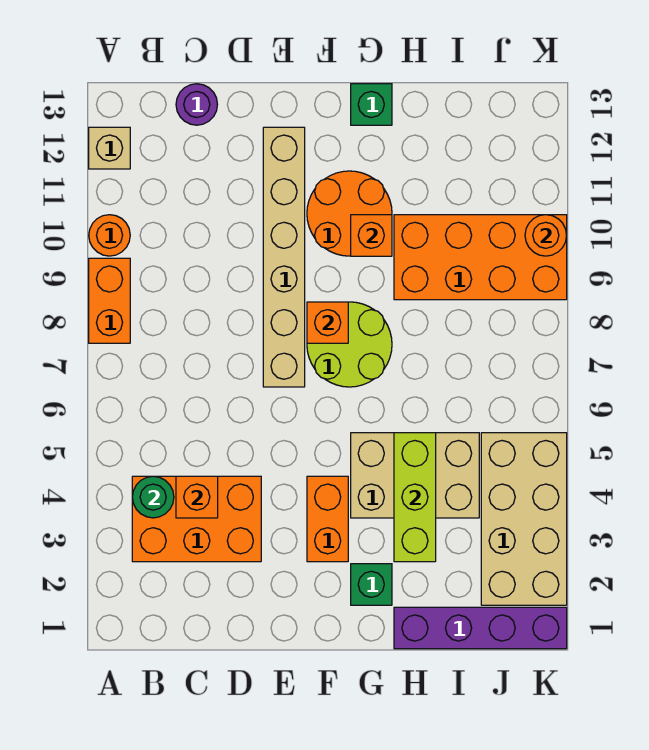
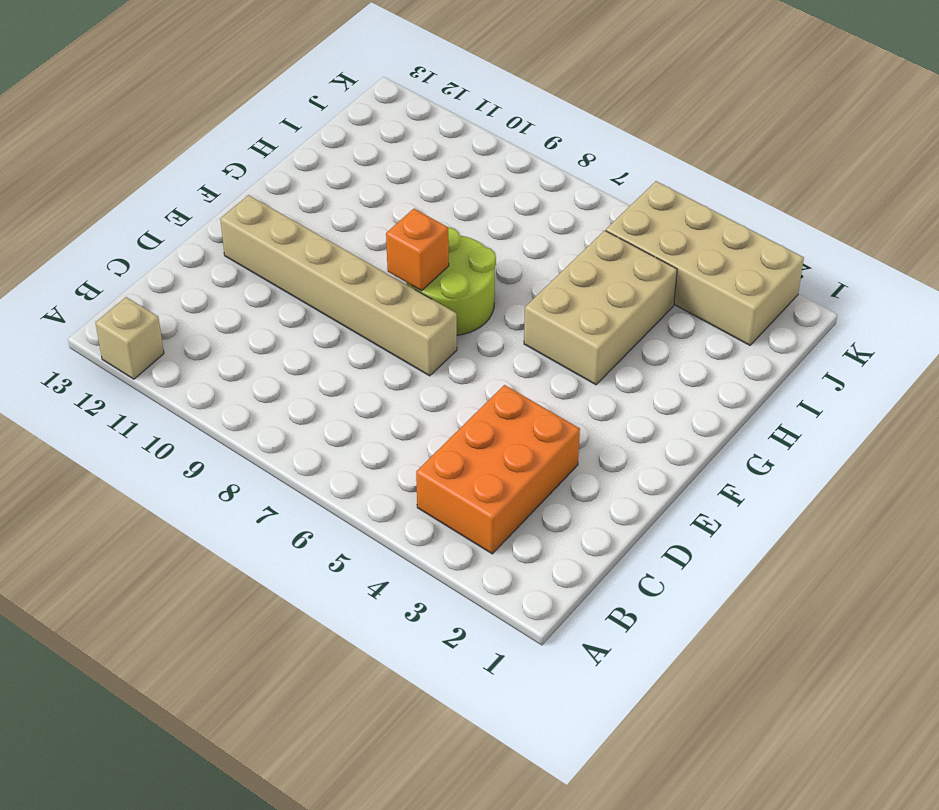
none -> orange 1x2 brick [89,258,130,343]
none -> orange 1x1 round brick [89,215,130,256]
none -> purple 1x1 round brick [176,84,217,125]

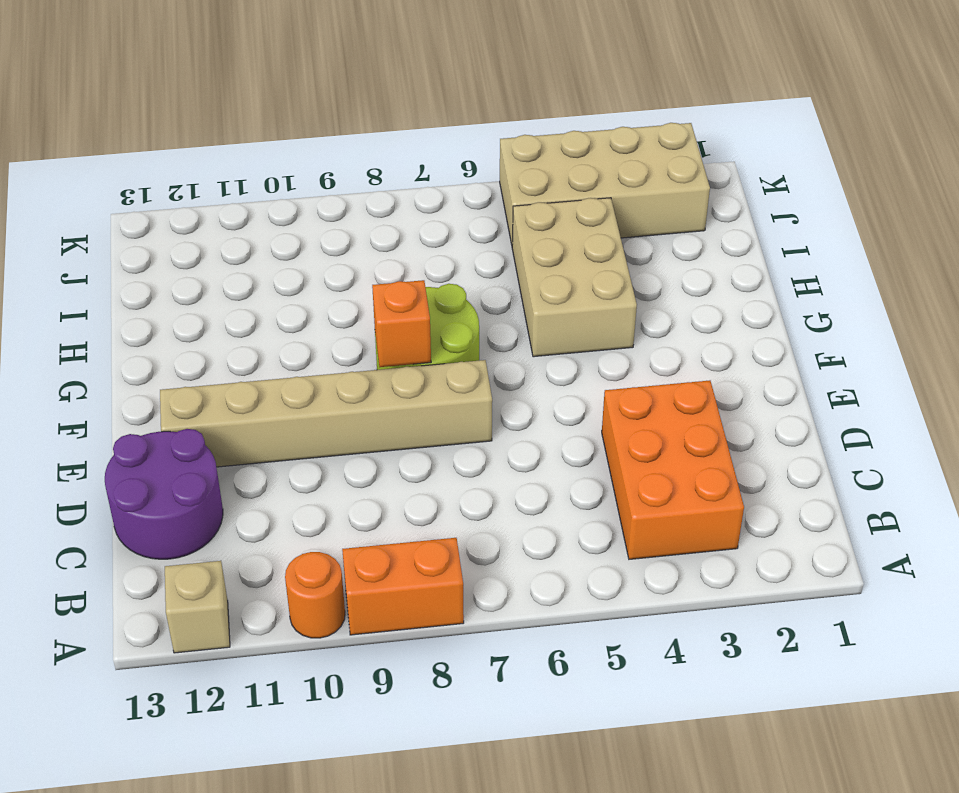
purple 2x2 round brick [105,429,223,559] -> purple 1x1 round brick [176,84,217,125]
none -> orange 1x2 brick [307,476,348,562]
none -> orange 2x2 round brick [307,171,392,256]
none -> green 1x1 brick [351,564,392,605]

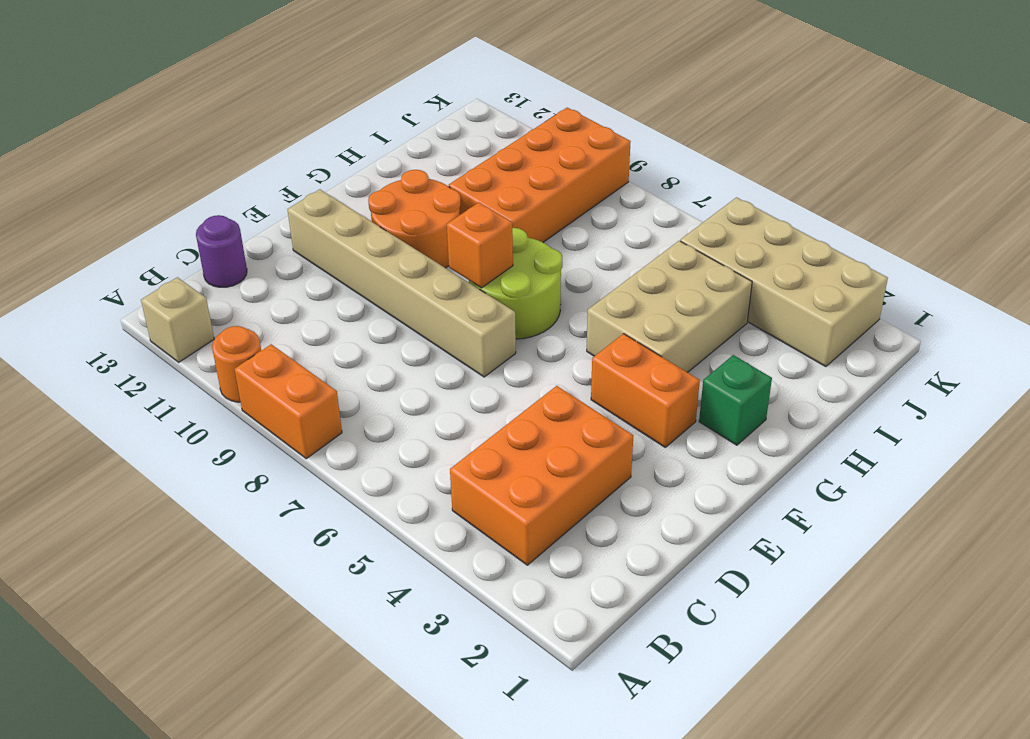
none -> green 1x1 brick [351,84,392,125]
none -> purple 1x4 brick [394,607,567,649]
none -> green 1x1 round brick [132,476,174,518]

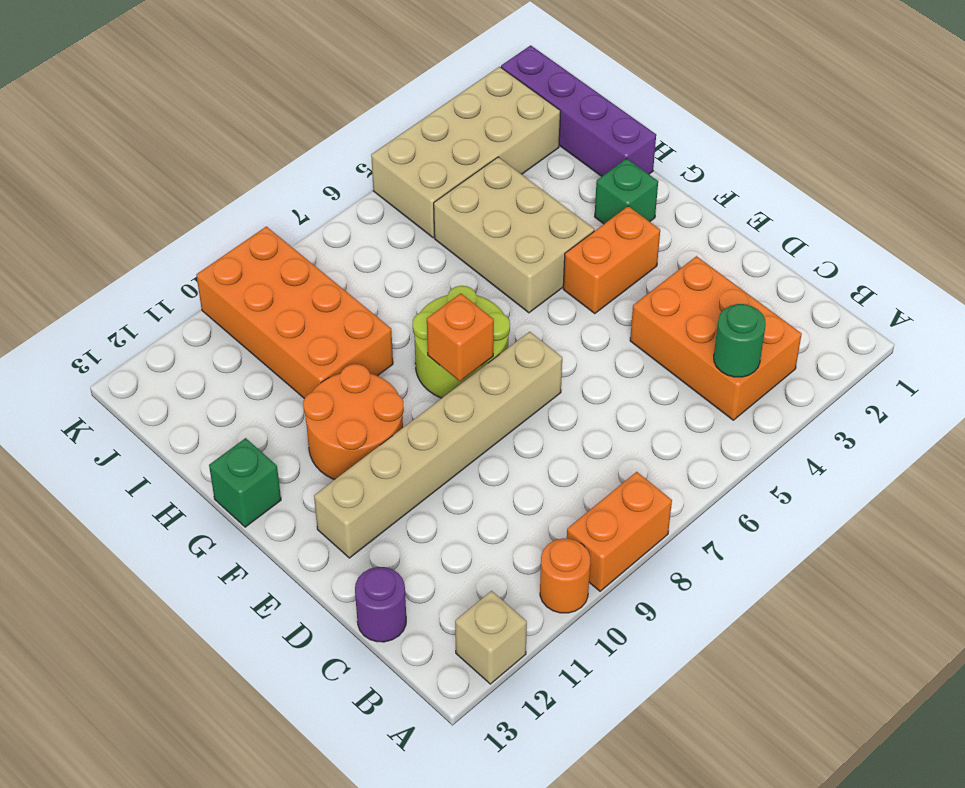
none -> orange 1x1 brick [176,476,218,518]
none -> orange 1x1 brick [351,215,392,256]
none -> lime 1x3 brick [394,433,436,562]

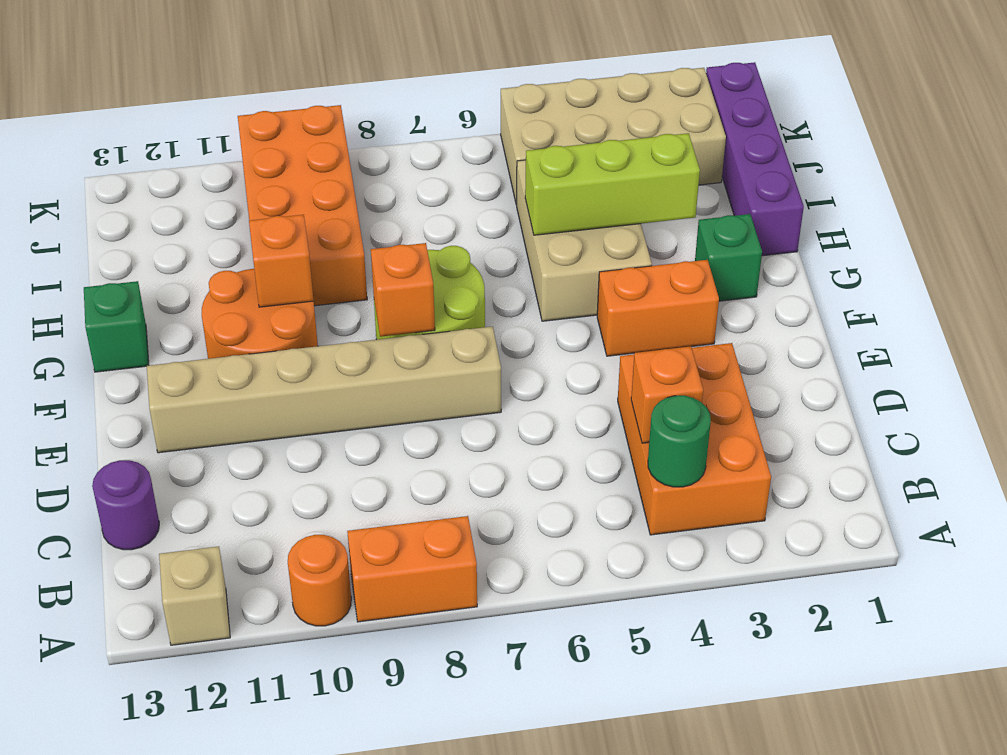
none -> orange 1x1 round brick [525,215,567,256]

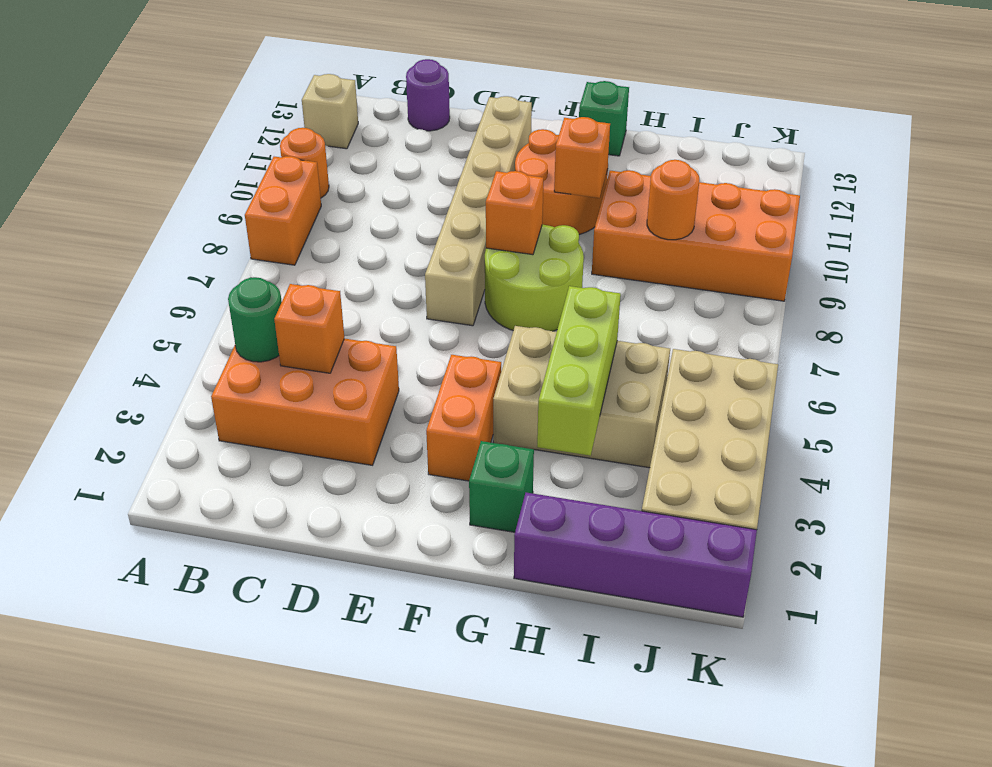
orange 1x1 round brick [647,160,699,240] -> orange 1x1 round brick moved to [525,215,567,256]

